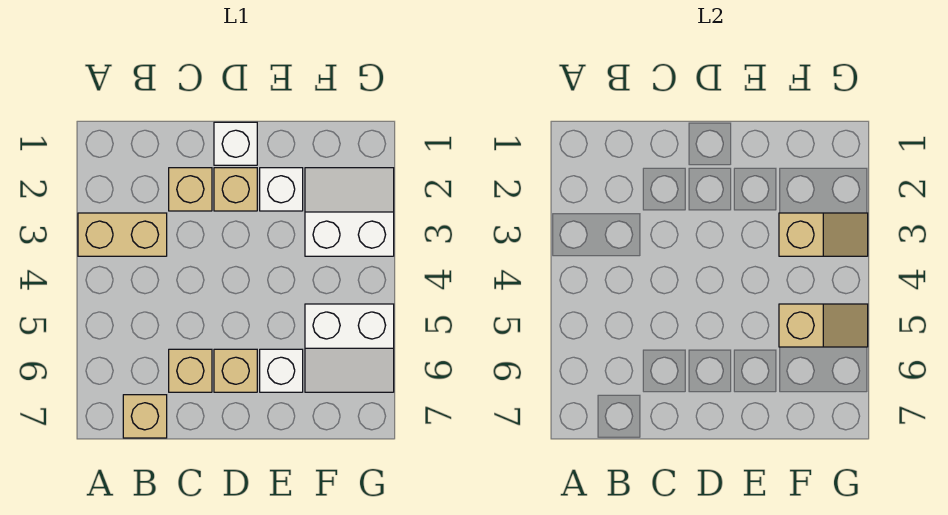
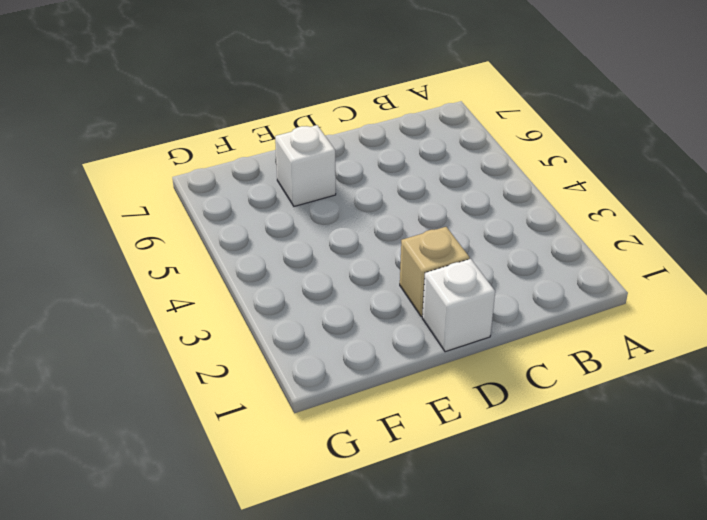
none -> tan 1x2 brick [78,213,167,256]
none -> tan 1x1 brick [123,395,167,438]
none -> tan 1x1 brick [169,168,212,211]

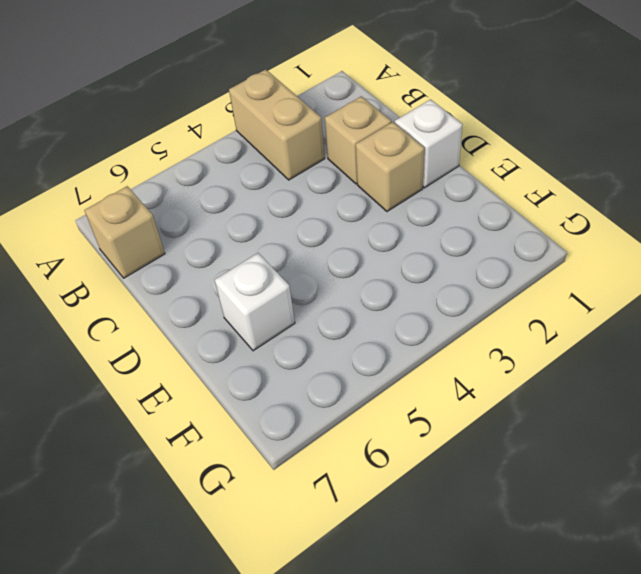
none -> tan 1x1 brick [169,349,212,392]
none -> tan 1x1 brick [214,349,257,392]
none -> white 1x1 brick [260,168,303,211]

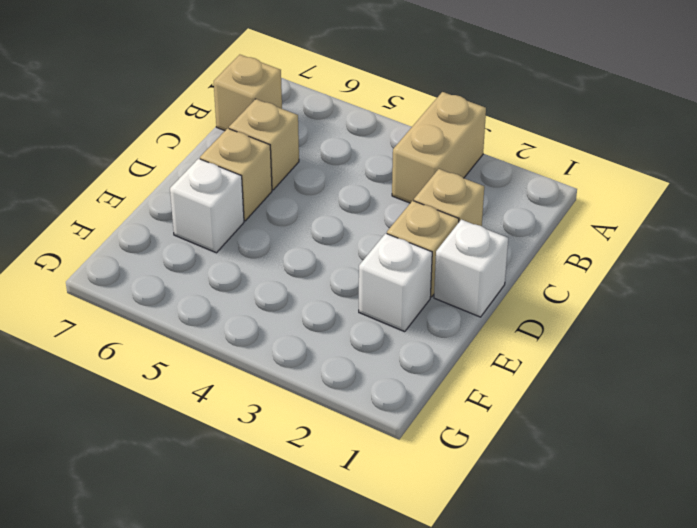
none -> white 2x2 slope [305,168,394,256]
none -> white 2x2 slope [305,304,394,392]
none -> tan 1x2 slope [779,213,868,256]

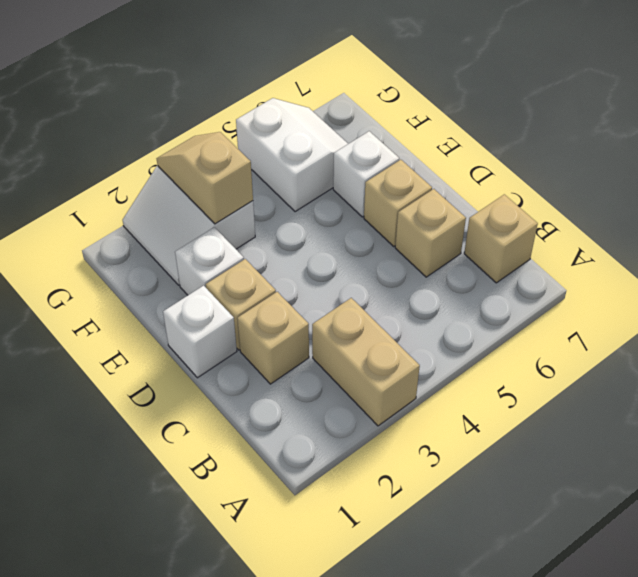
none -> tan 1x2 slope [779,304,868,347]

